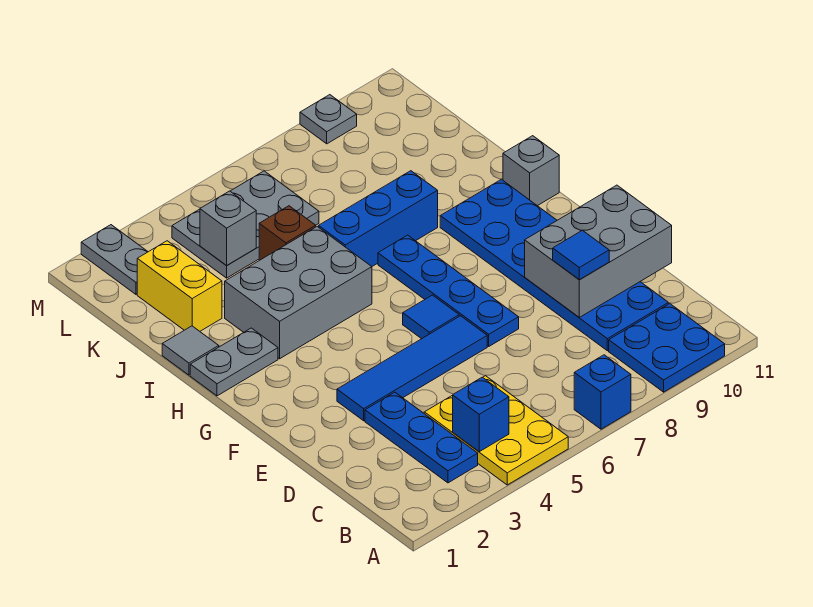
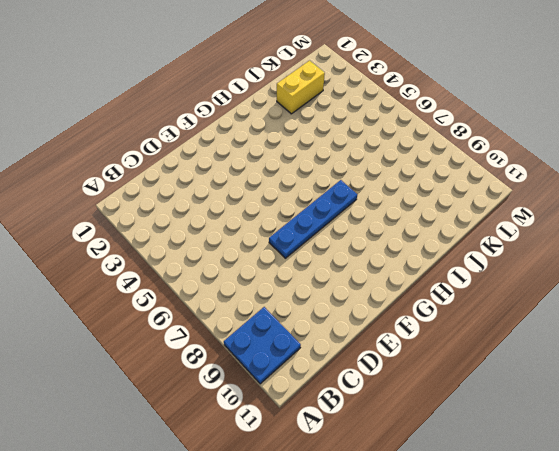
none -> yellow 2x3 plate [424,376,568,485]
none -> blue 1x1 brick [574,355,631,429]
none -> blue 1x3 plate [365,392,478,483]

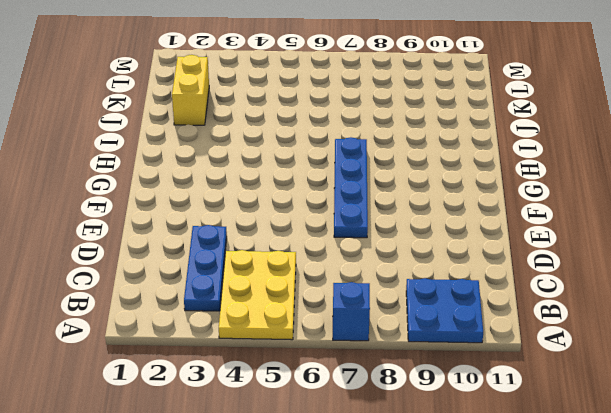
none -> blue 2x6 plate [440,179,668,351]
none -> blue 1x4 tile [337,316,487,421]
none -> blue 1x1 tile [403,295,459,339]

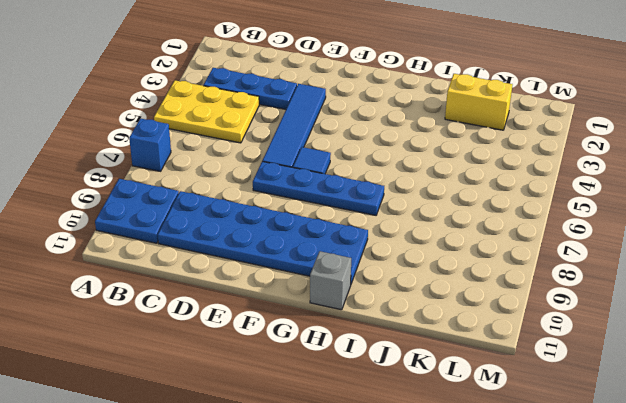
none -> grey 1x2 plate [190,328,278,396]
none -> grey 2x3 brick [225,227,372,359]
none -> grey 1x1 tile [162,326,219,375]

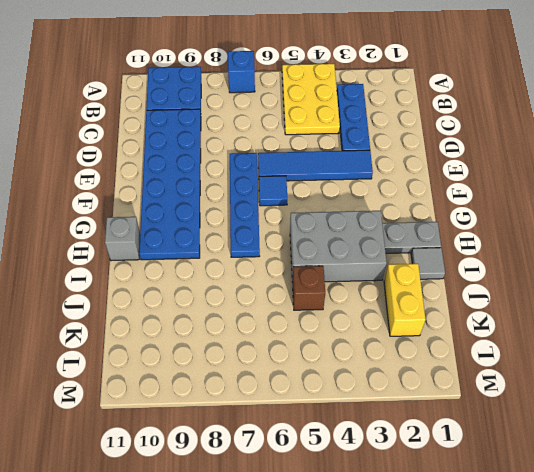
none -> blue 1x3 brick [319,171,438,266]
none -> grey 2x3 plate [172,171,319,278]
none -> grey 1x2 plate [81,225,148,294]

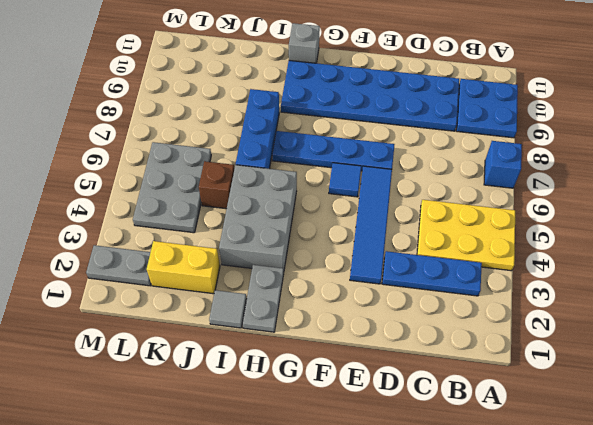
none -> grey 1x1 plate [300,95,357,144]
none -> blue 1x1 brick [453,377,509,452]
none -> grey 2x3 brick [525,185,672,317]

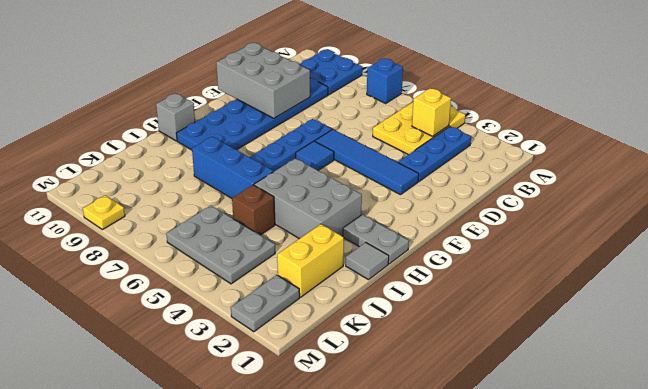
yellow 1x1 brick [412,88,451,136] -> blue 1x1 brick [453,377,509,452]
yellow 1x1 plate [83,195,125,230] -> grey 1x1 plate [300,95,357,144]
none -> grey 1x1 brick [200,191,256,266]
none -> blue 1x1 tile [553,230,609,280]

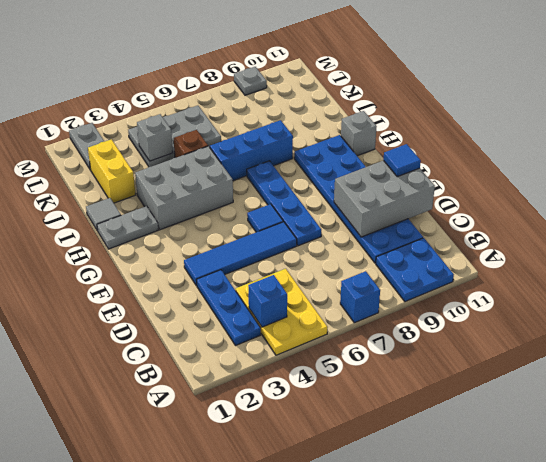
blue 1x1 tile [383,144,421,177] -> blue 1x1 tile moved to [553,230,609,280]

